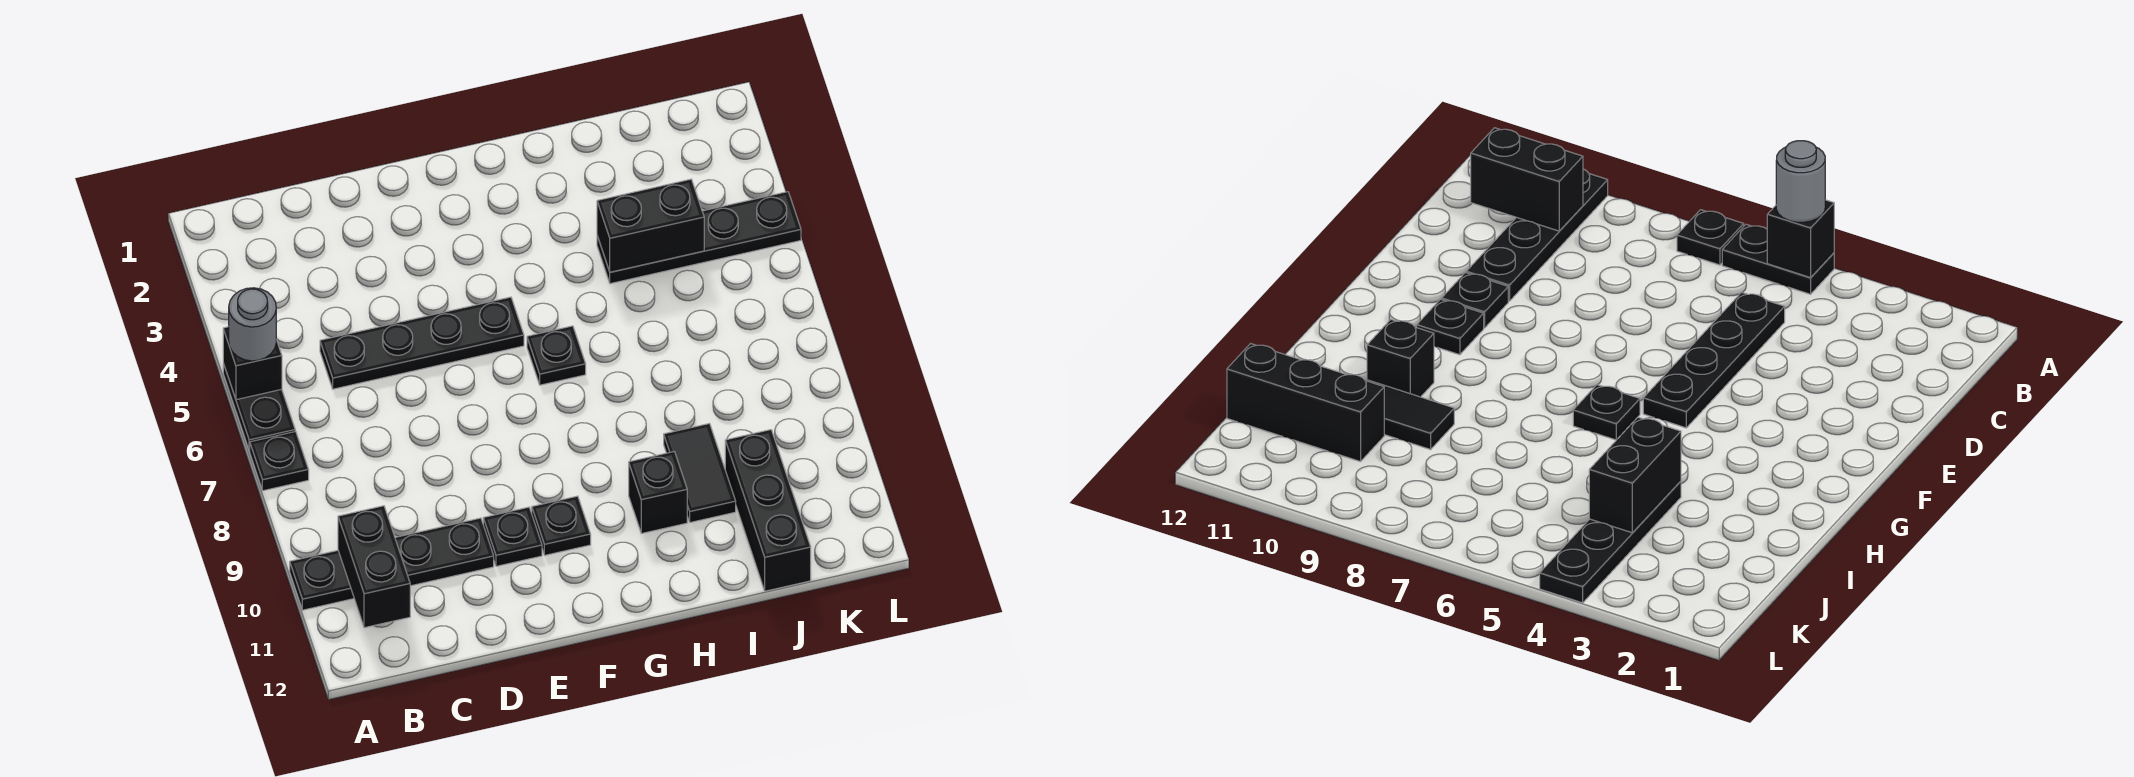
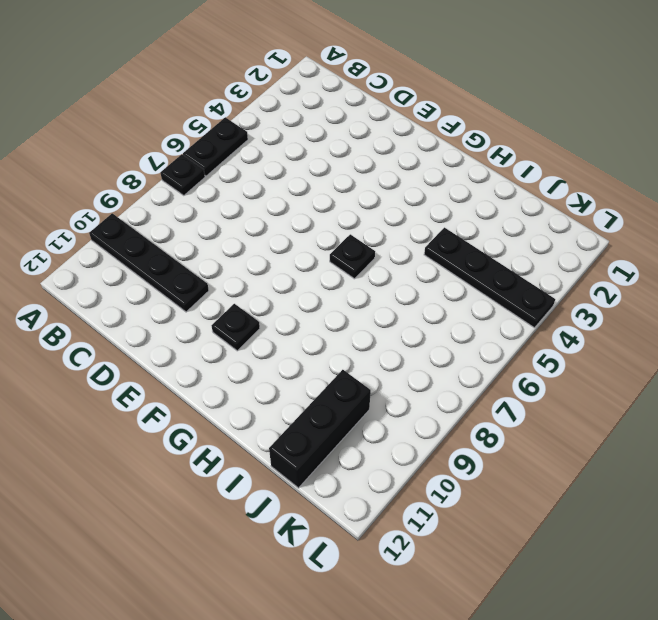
none -> black 1x4 plate [320,297,524,389]
none -> black 1x1 plate [483,507,542,566]
none -> black 1x1 brick [629,452,687,533]

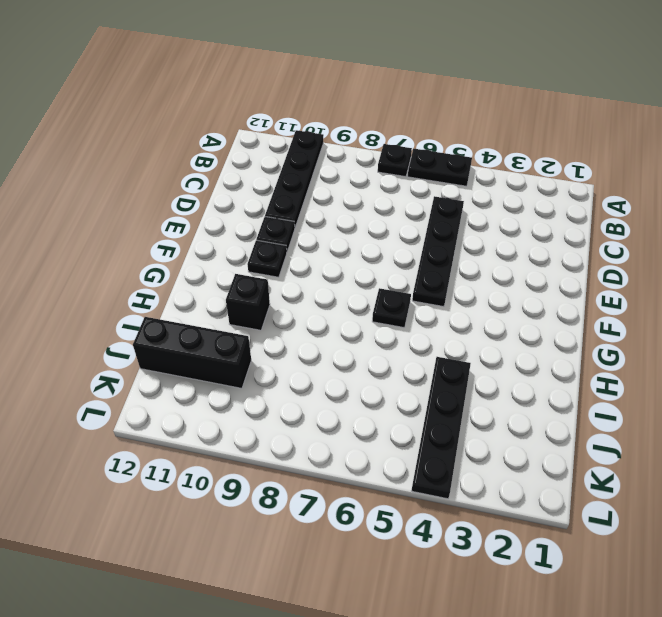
none -> black 1x2 tile [664,424,736,522]
none -> black 1x1 brick [223,327,282,400]
none -> black 1x2 brick [338,506,410,628]

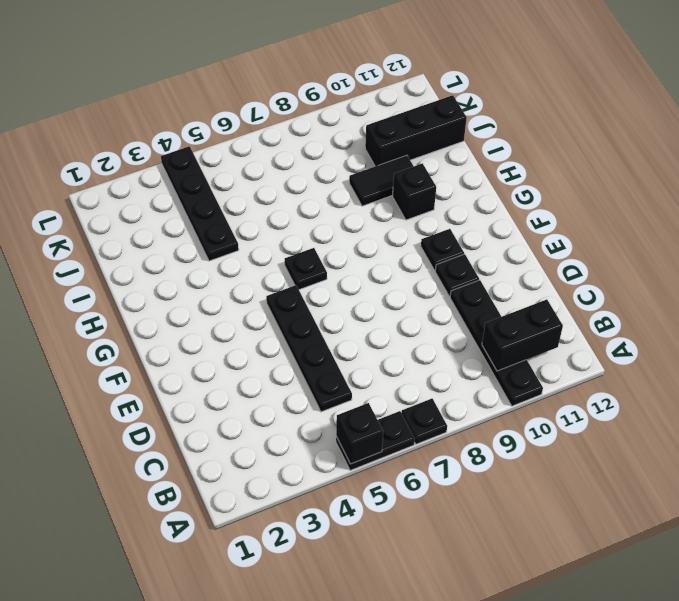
none -> black 1x2 brick [597,179,704,272]
none -> grey 1x1 round brick [229,288,276,361]

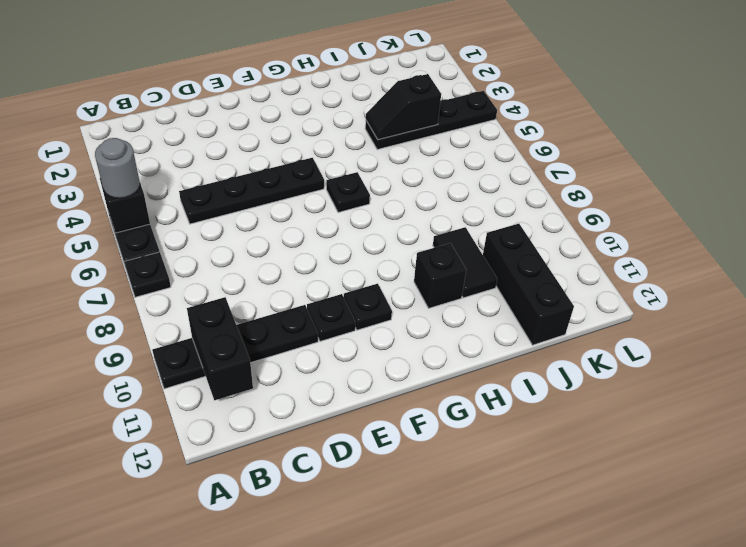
black 1x2 slope [366,74,441,140] -> black 1x2 brick [597,179,704,272]

